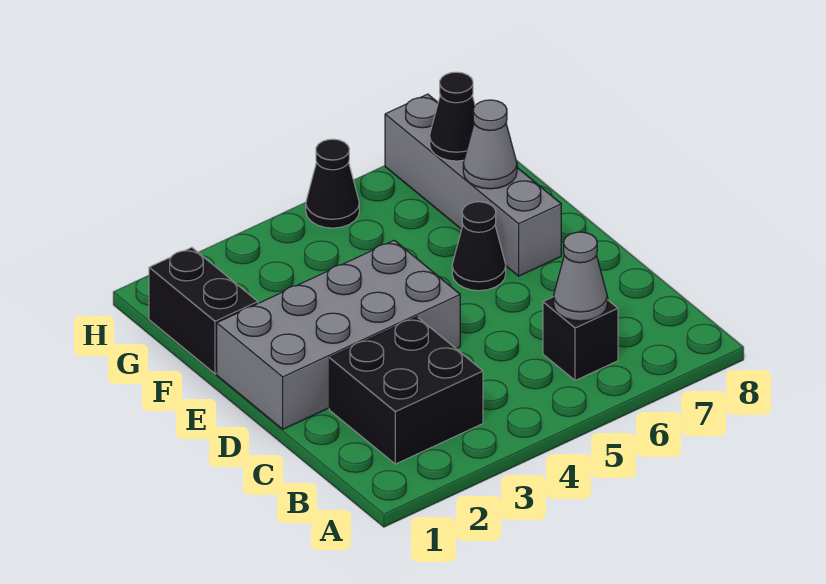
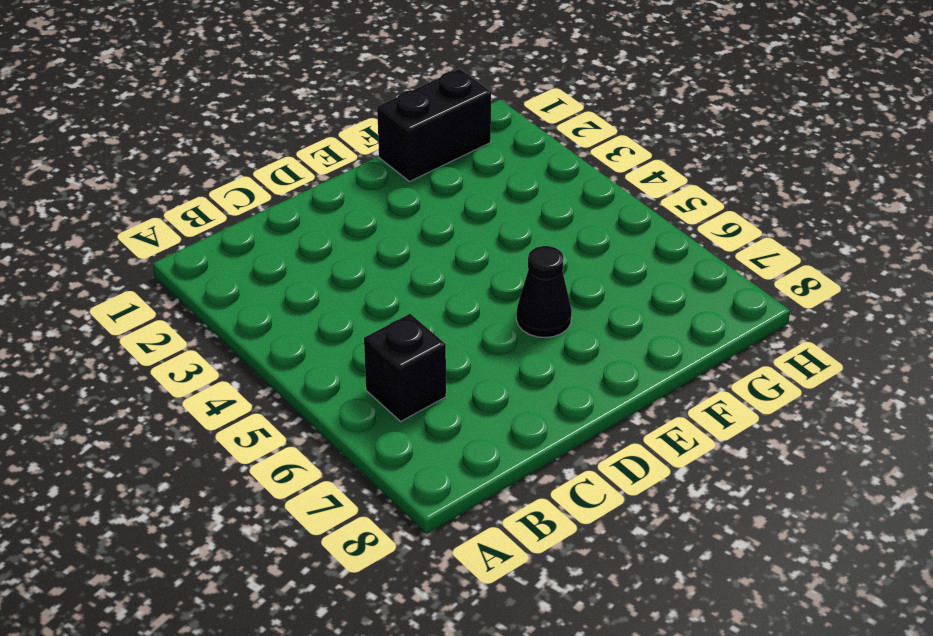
none -> black 2x2 brick [329,317,483,464]
none -> grey 2x4 brick [217,240,460,429]

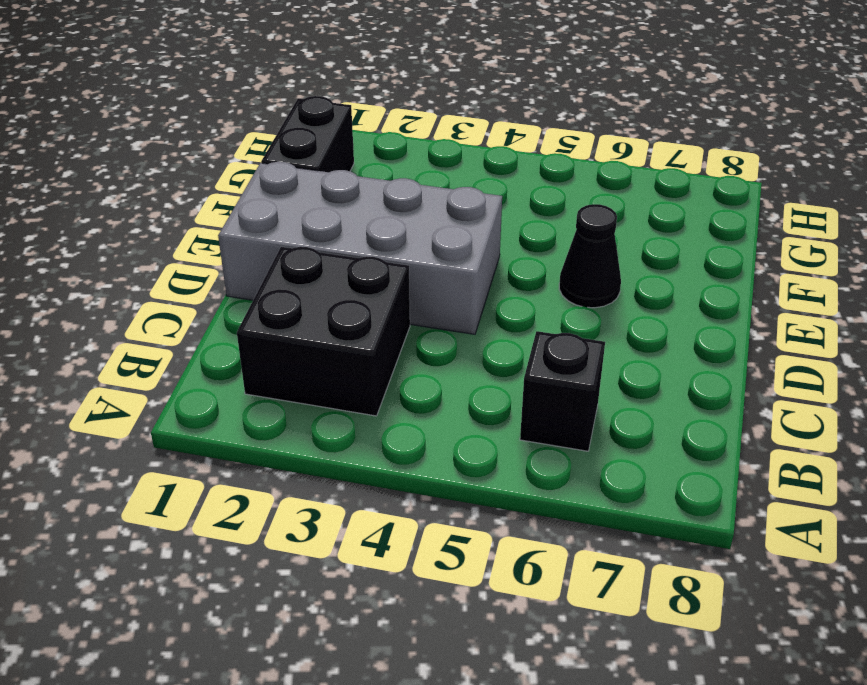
none -> grey 1x4 brick [385,94,561,276]
none -> black 1x1 cone [306,139,359,228]

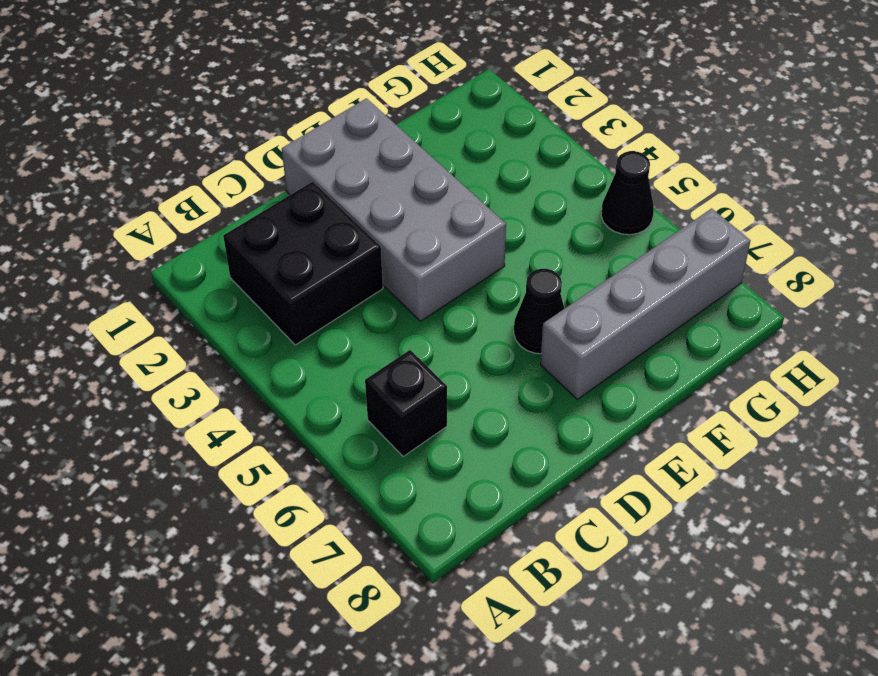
none -> black 1x2 brick [149,247,258,374]
none -> grey 1x1 cone [554,232,607,321]

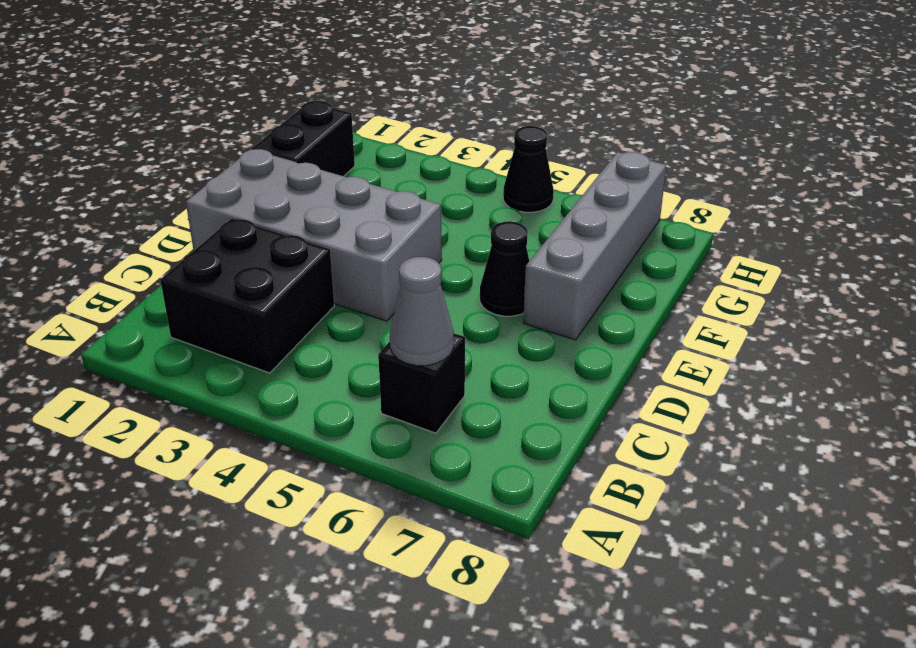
none -> grey 1x1 cone [463,100,517,189]
none -> black 1x1 cone [430,72,475,161]

